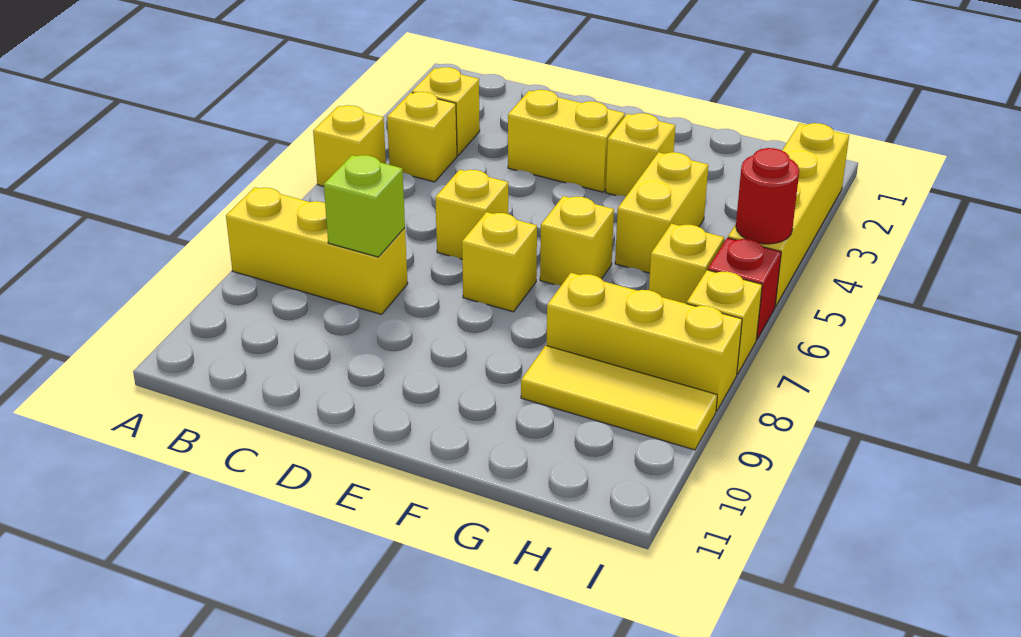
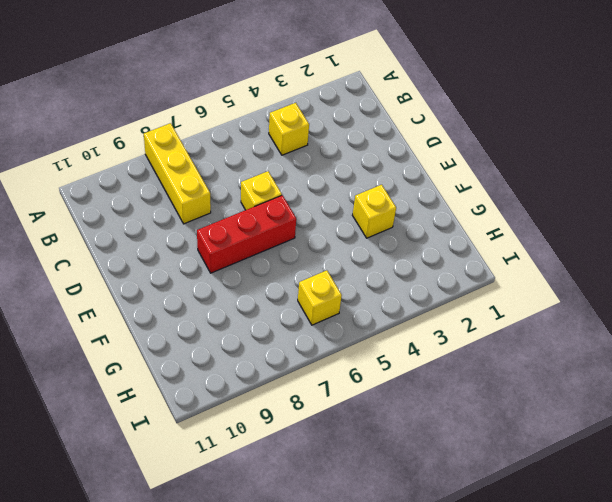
red 1x3 brick [197,195,296,273] -> yellow 1x1 brick [462,212,537,312]
none -> yellow 1x1 brick [313,105,386,186]
none -> yellow 1x1 brick [412,67,480,156]
none -> yellow 1x2 brick [508,90,625,192]

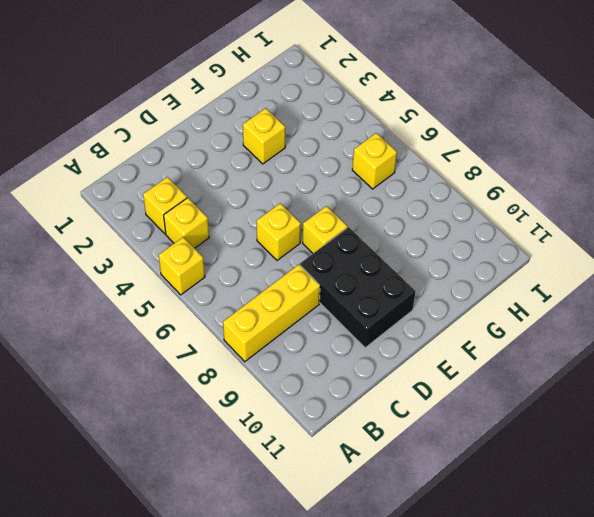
black 2x3 brick [300,227,416,348] -> none
none -> yellow 1x2 brick [508,90,625,192]
none -> yellow 1x1 brick [540,196,614,286]
none -> yellow 1x2 brick [615,152,708,273]

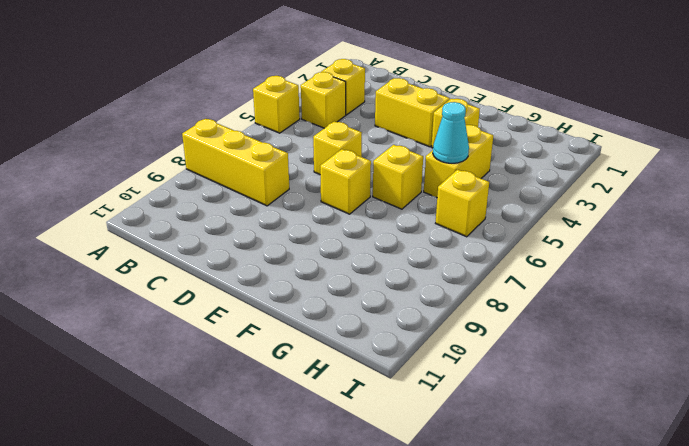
cyan 1x1 cone [433,102,469,163] -> none
none -> yellow 1x3 brick [547,273,742,411]
none -> yellow 1x3 tile [521,346,717,450]
none -> yellow 1x4 brick [728,123,849,307]

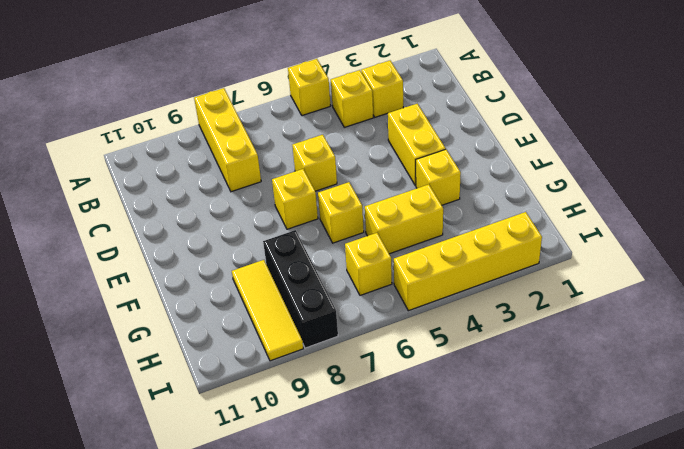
black 1x3 brick [263,230,338,348] -> yellow 1x3 brick [547,273,742,411]
none -> red 1x1 brick [708,238,781,340]
none -> yellow 1x1 brick [687,270,762,374]
none -> lime 1x1 brick [324,155,405,257]

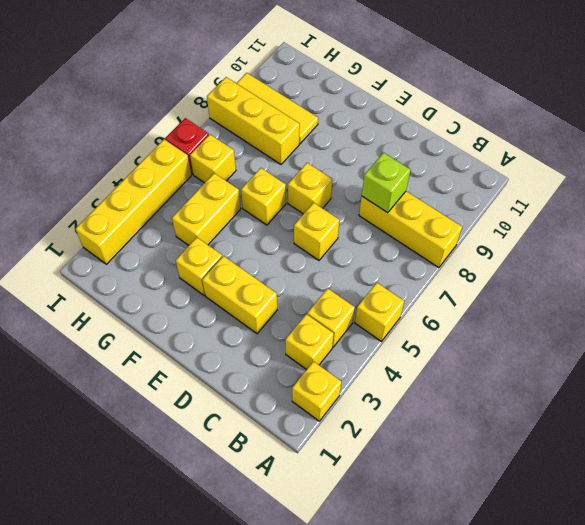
yellow 1x1 brick [292,361,342,421] -> yellow 1x1 brick moved to [687,270,762,374]
none -> red 1x1 round brick [736,148,799,244]

